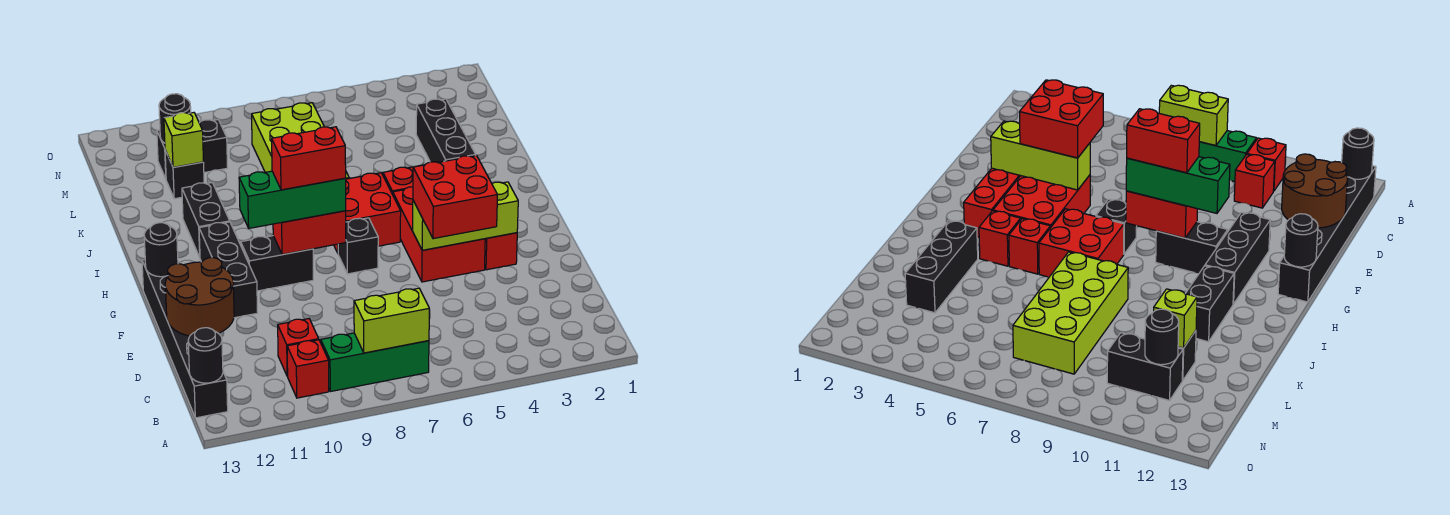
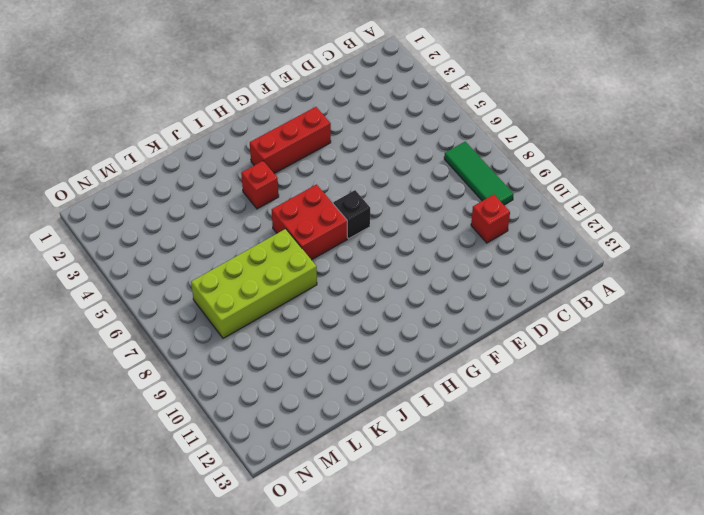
green 1x3 tile [444,142,514,205] -> green 1x3 brick [321,333,429,392]
none -> red 1x1 brick [287,340,329,398]
none -> black 1x6 brick [142,260,228,418]
none -> red 2x3 brick [393,187,485,282]

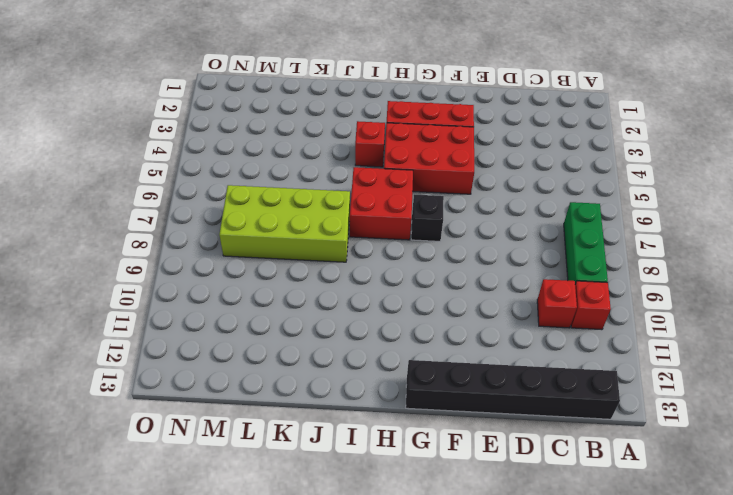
none -> black 1x3 brick [199,222,258,318]
none -> black 1x2 brick [241,236,313,291]
none -> red 1x1 brick [383,167,413,194]

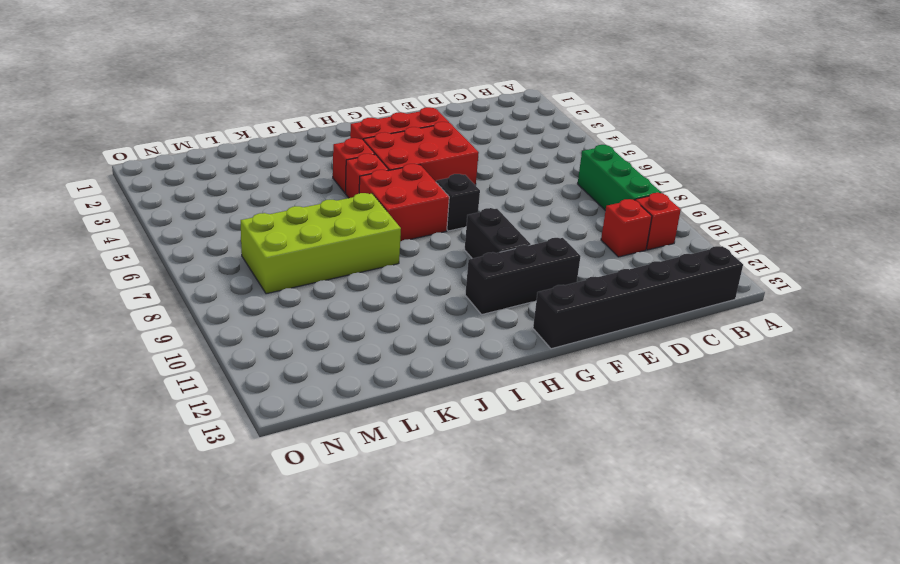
none -> black 1x2 brick [182,183,230,257]
none -> black 1x3 brick [416,99,476,162]
none -> black 1x1 brick [165,150,204,199]

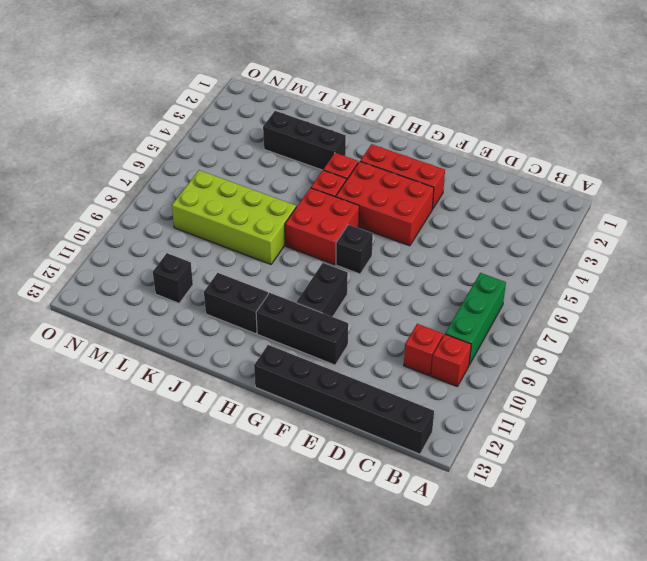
none -> black 1x2 brick [157,120,228,179]
none -> lime 1x2 brick [354,288,429,353]
none -> black 1x1 round brick [188,328,223,383]

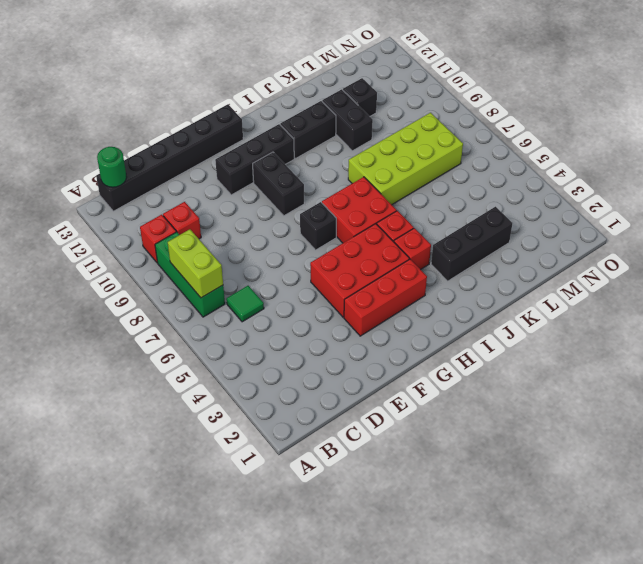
green 1x1 round brick [97,147,127,187] -> black 1x1 round brick [188,328,223,383]
green 1x1 tile [226,286,264,322] -> none
black 1x2 brick [322,89,373,151] -> black 1x2 brick moved to [157,120,228,179]
none -> brown 2x2 round brick [165,258,234,336]
none -> lime 1x3 brick [413,182,518,250]
none -> red 1x2 brick [273,211,346,255]

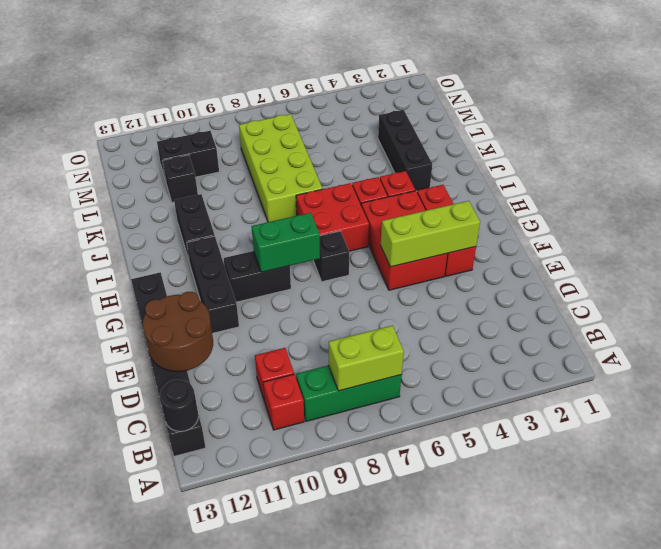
green 1x2 brick [252,213,320,272] -> red 1x2 brick [273,211,346,255]
none -> black 1x1 round brick [144,223,178,277]
none -> lime 1x1 brick [164,113,204,167]
none -> black 1x1 round brick [159,94,191,143]

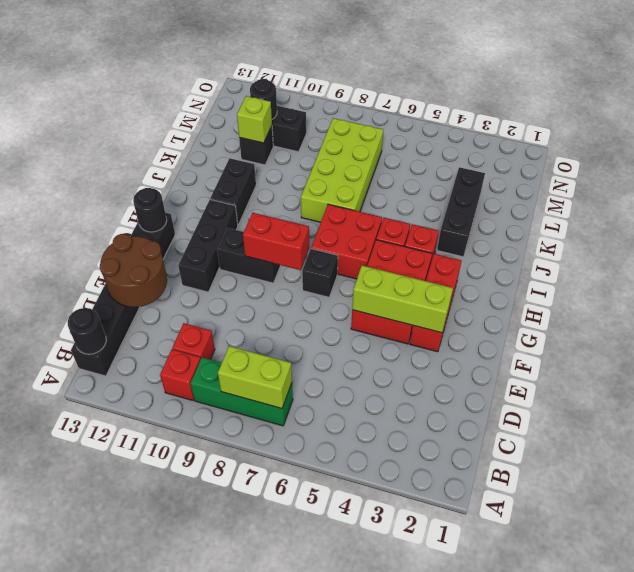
none -> red 2x2 brick [413,156,498,239]
none -> green 1x3 brick [239,171,346,228]
none -> red 1x2 brick [272,127,346,190]

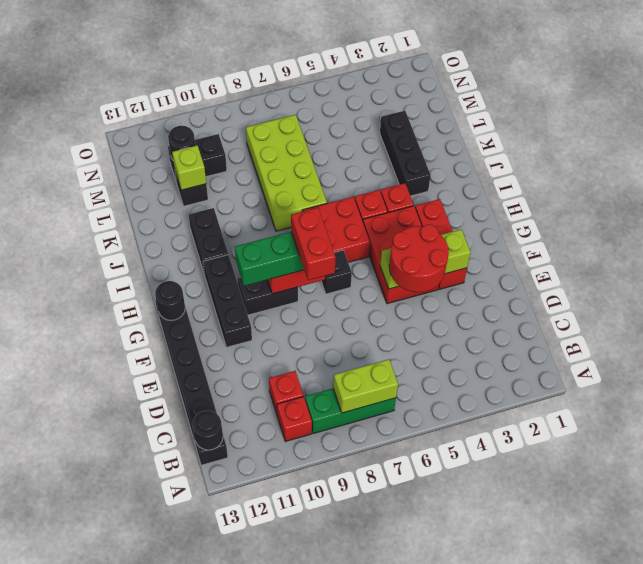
red 2x2 round brick [389,225,449,292] -> red 2x2 brick [413,156,498,239]
red 1x2 brick [291,208,336,280] -> red 1x2 brick turned to [272,127,346,190]
none -> brown 2x2 round brick [165,258,234,336]

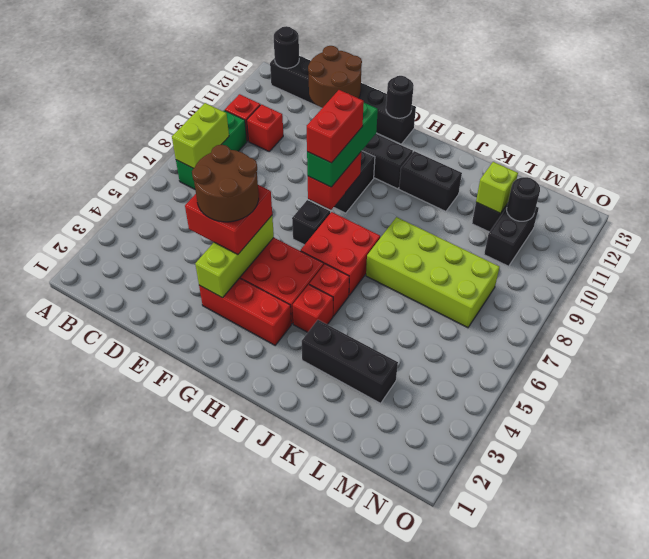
brown 2x2 round brick [192,144,259,222] -> none

